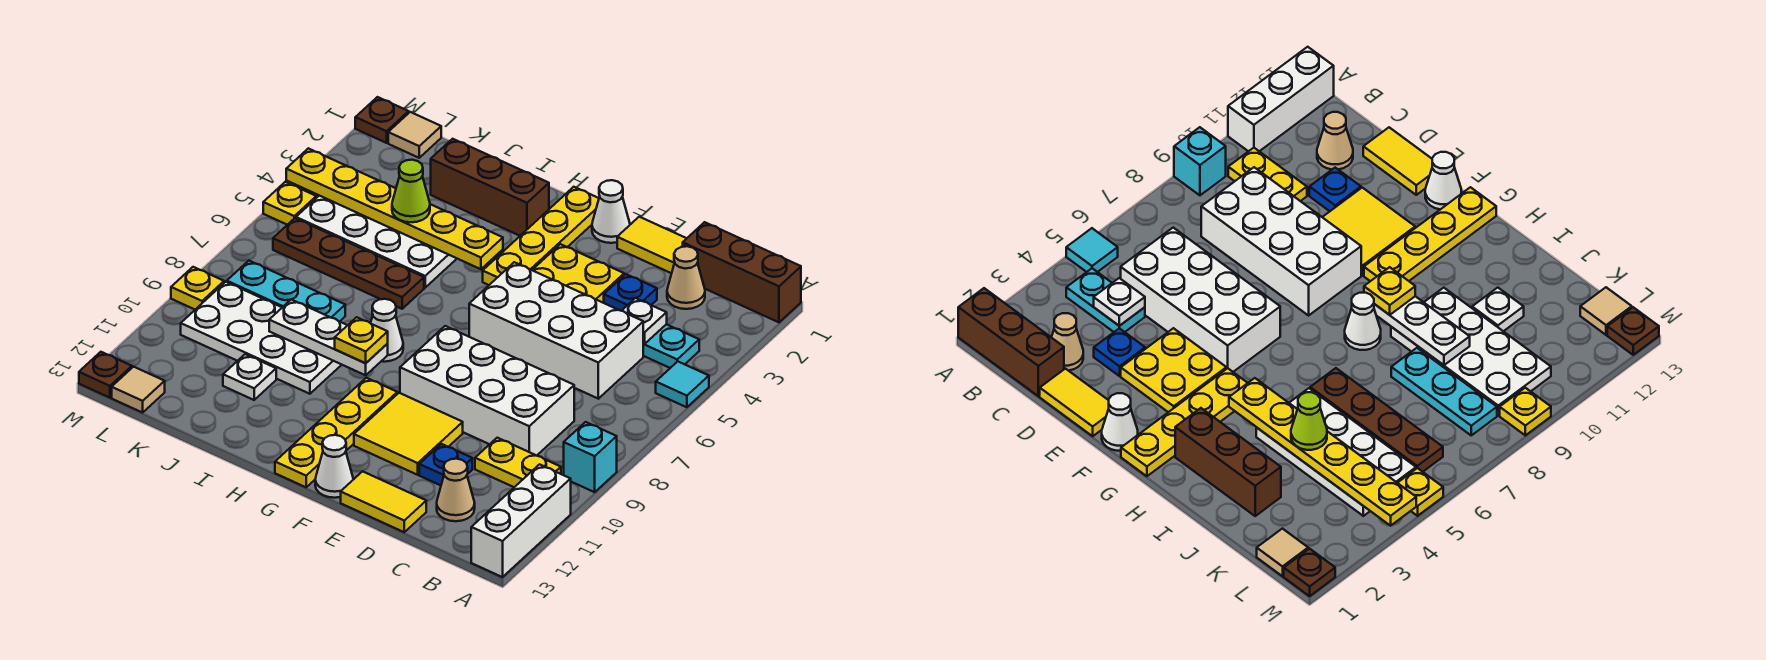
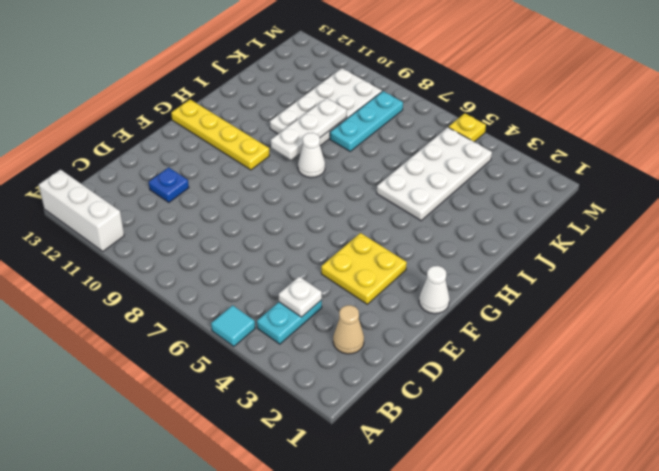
none -> brown 1x3 brick [683,222,801,322]
none -> cyan 1x1 brick [564,422,617,492]
none -> yellow 1x2 plate [475,438,561,487]
none -> white 2x4 brick [469,262,643,399]

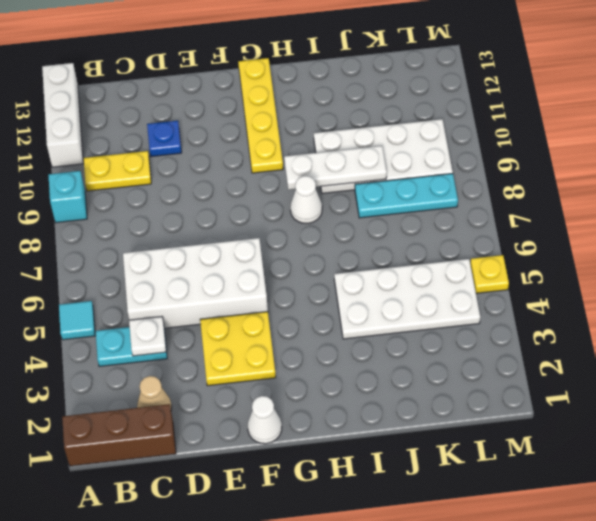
none -> white 2x4 brick [400,326,574,456]
none -> tan 1x1 cone [437,459,475,521]
none -> yellow 1x2 tile [617,217,687,273]
none -> blue 1x1 plate [604,274,657,311]

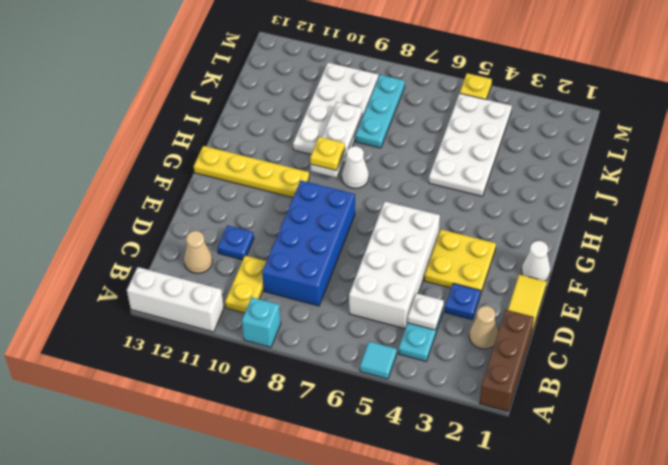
blue 2x4 brick [262,181,355,306] -> white 2x4 brick [400,326,574,456]
none -> yellow 1x2 tile [341,471,426,532]
none -> yellow 2x2 tile [354,393,463,475]
none -> white 1x1 cone [315,435,353,498]
none -> yellow 1x4 plate [483,187,599,285]

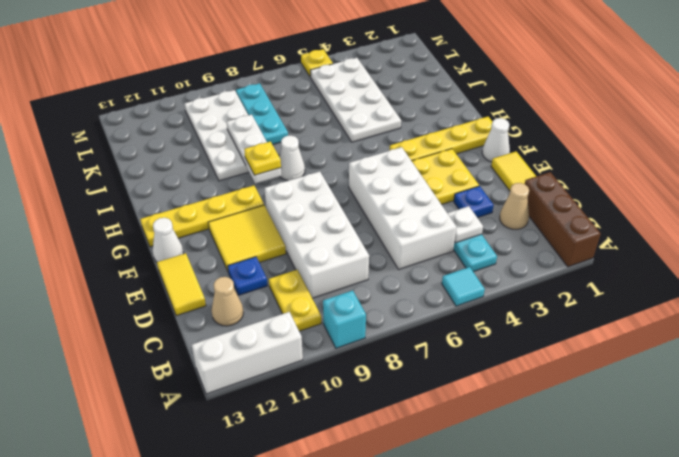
none -> brown 1x3 brick [431,139,549,236]
none -> brown 1x4 plate [273,218,424,309]
none -> white 1x1 plate [223,354,276,400]
none -> tan 1x1 tile [388,112,441,158]

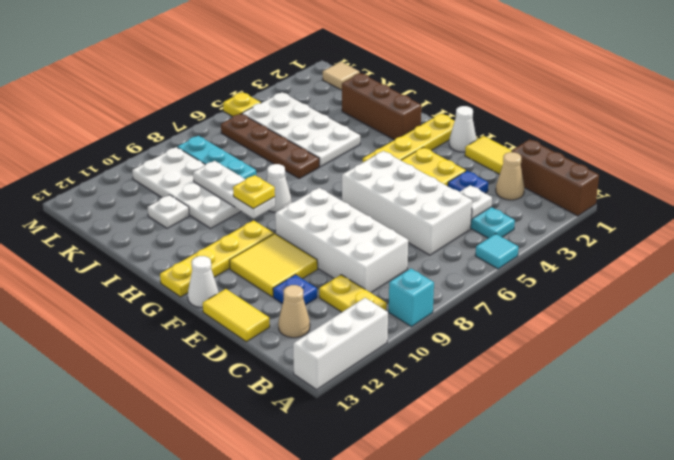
none -> tan 1x1 tile [112,367,165,413]
none -> brown 1x1 plate [355,97,409,143]
none -> yellow 1x1 plate [171,267,224,309]
none -> brown 1x1 plate [79,352,132,398]

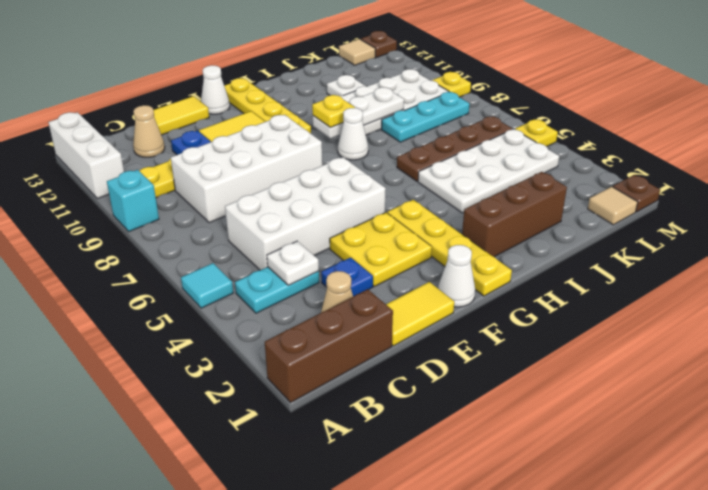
none -> yellow 1x6 plate [286,148,503,269]
none -> lime 1x1 cone [392,160,430,222]

